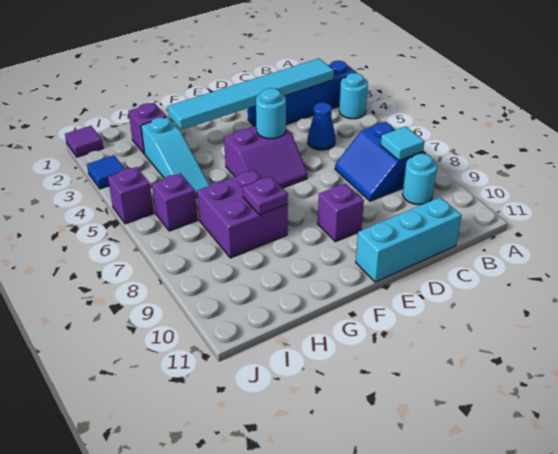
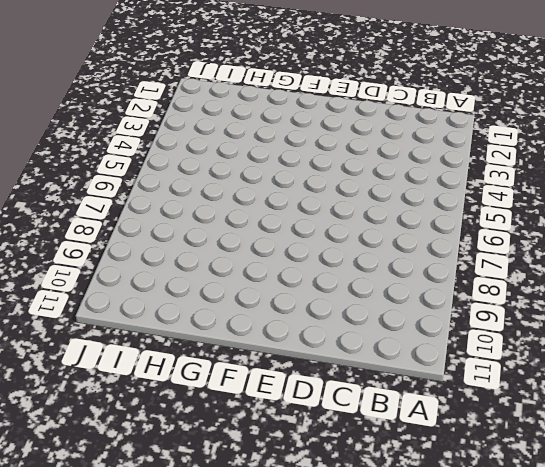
none -> blue 1x4 brick [248,61,357,126]
none -> cyan 1x1 round brick [339,73,368,119]
none -> blue 2x2 slope [335,122,423,201]

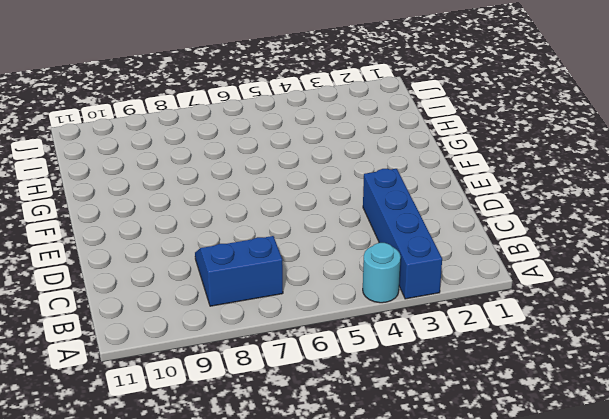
none -> cyan 1x1 round brick [403,154,437,205]
none -> blue 1x1 cone [308,102,336,150]
none -> cyan 1x3 brick [356,197,462,282]

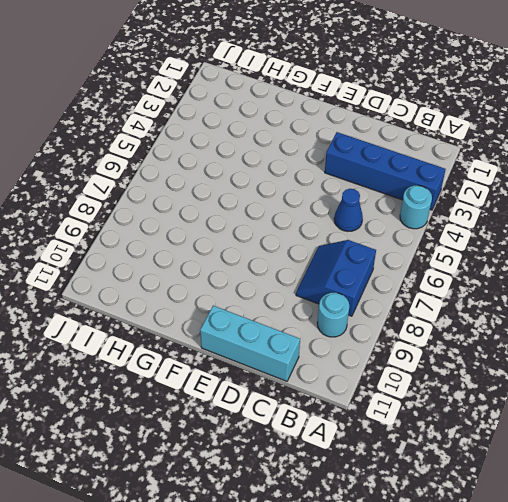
none -> purple 2x2 slope [224,126,308,188]
none -> purple 1x1 brick [318,183,364,242]
none -> purple 2x2 brick [197,170,288,258]

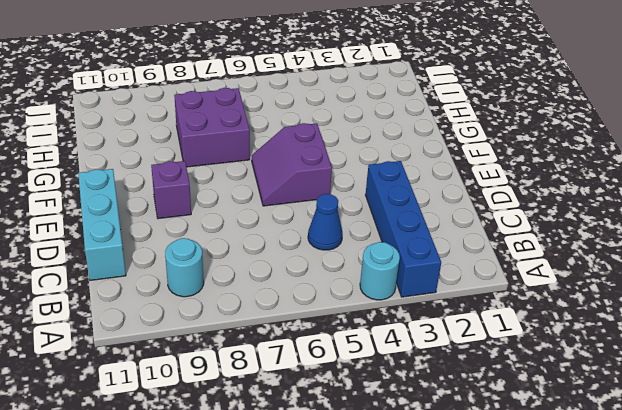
none -> blue 2x2 slope [335,122,423,201]
none -> purple 1x1 brick [129,103,167,154]
none -> cyan 1x3 slope [141,117,210,198]

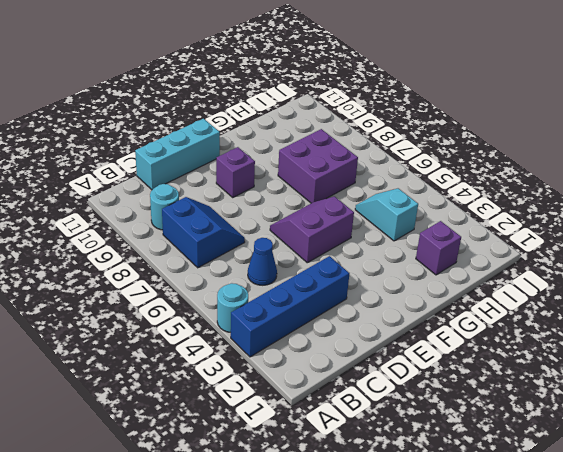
cyan 1x2 slope [355,188,418,241] -> cyan 1x3 slope [141,117,210,198]
none -> purple 1x1 brick [152,174,197,231]
none -> purple 1x1 tile [65,126,103,157]
none -> blue 1x1 tile [87,155,125,189]

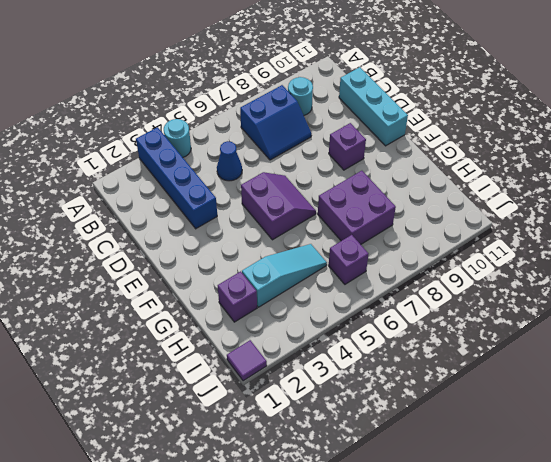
none -> blue 1x1 tile [87,155,125,189]
none -> purple 1x1 brick [108,167,154,224]
none -> cyan 1x6 tile [168,58,334,130]

